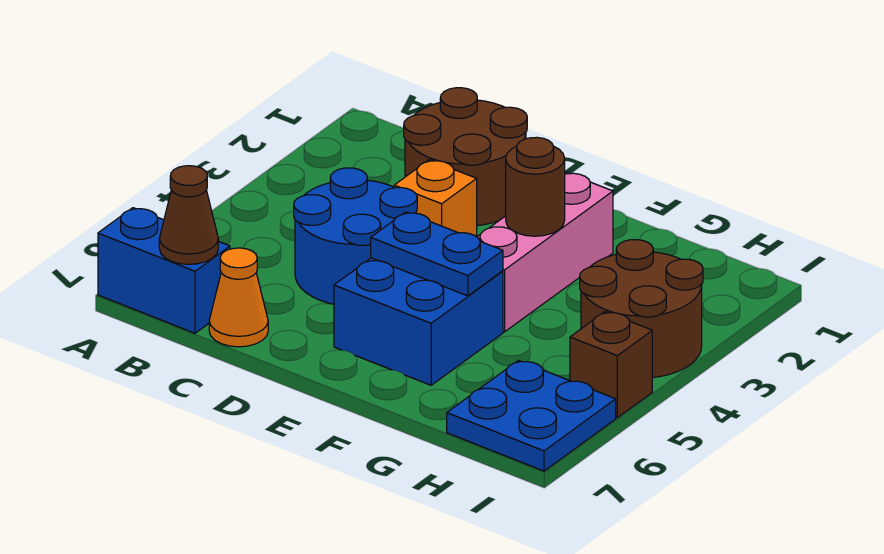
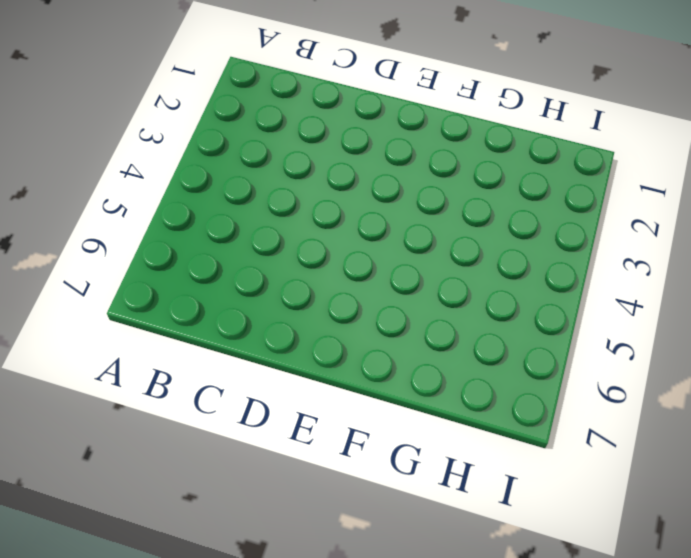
none -> blue 1x2 brick [98,208,230,333]
none -> brown 2x2 round brick [404,88,527,226]
none -> blue 2x2 round brick [294,168,417,304]

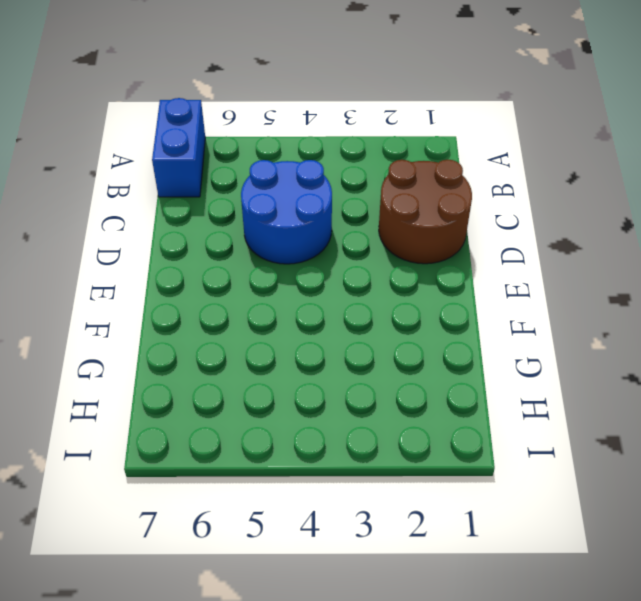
none -> orange 1x1 cone [209,248,268,347]
none -> orange 1x1 brick [394,160,477,237]
none -> blue 2x2 brick [334,258,503,385]

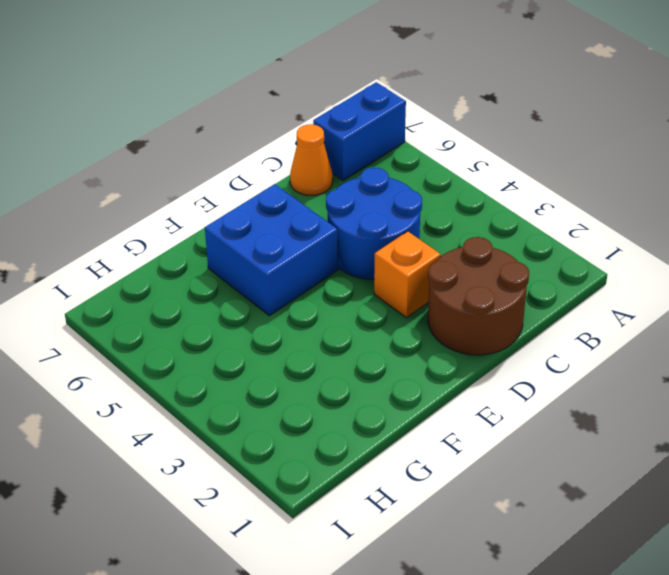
none -> pink 1x3 brick [477,172,613,332]
none -> brown 2x2 round brick [580,240,703,378]
none -> blue 2x2 plate [447,361,616,471]

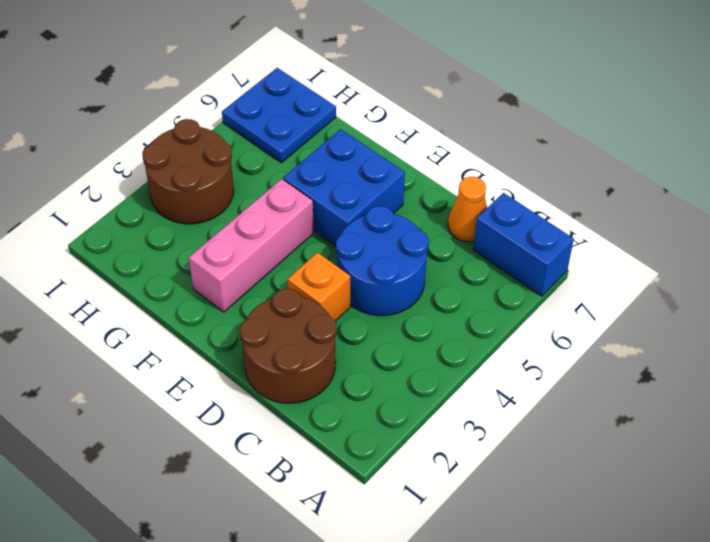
none -> brown 1x1 brick [570,312,652,418]
none -> brown 1x1 cone [159,166,218,264]
none -> blue 1x2 plate [371,212,503,296]

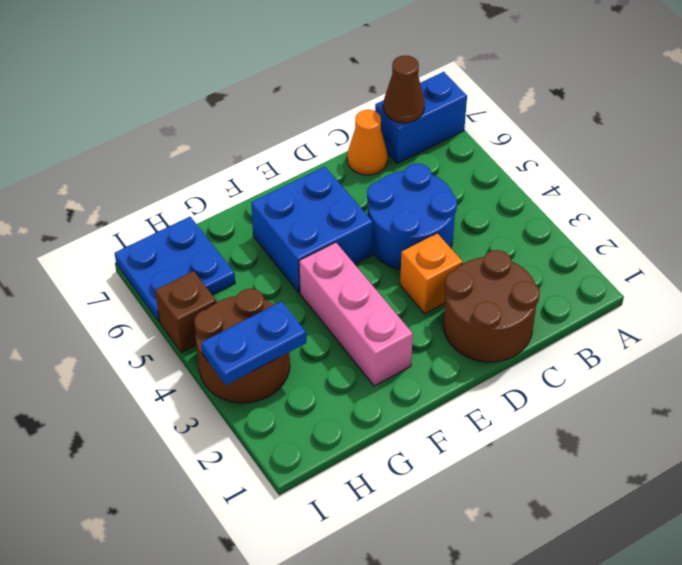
blue 1x2 plate [201,301,306,385] -> blue 1x2 plate moved to [371,212,503,296]
none -> brown 1x1 round brick [506,137,565,236]

